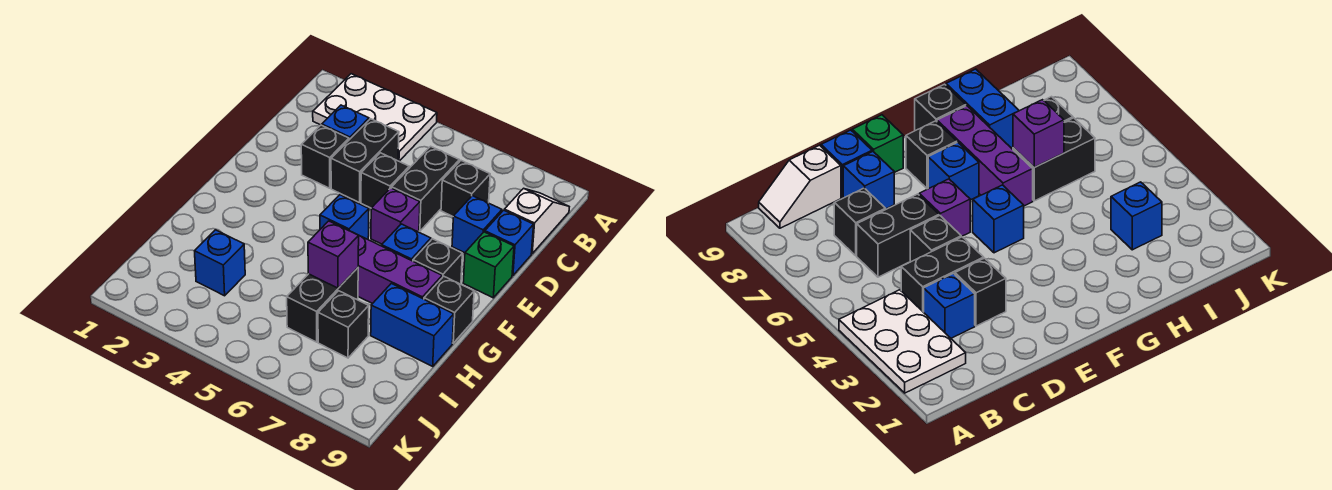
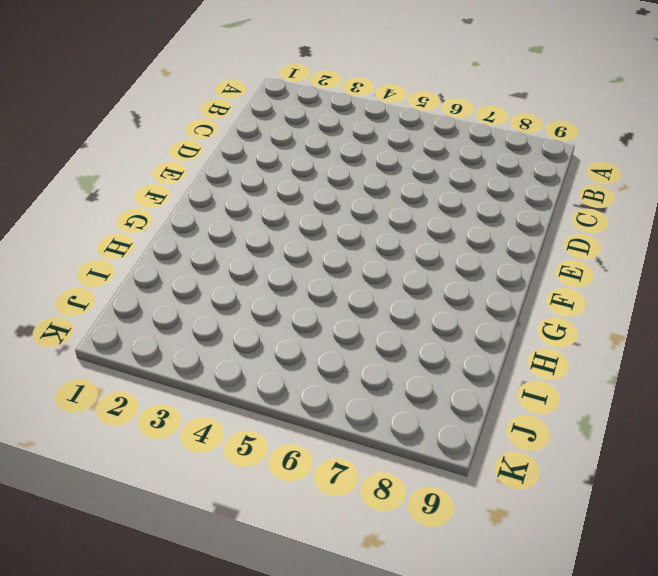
none -> white 2x3 plate [313,74,437,161]
none -> white 1x2 slope [504,188,569,254]
none -> blue 1x1 brick [322,105,369,140]

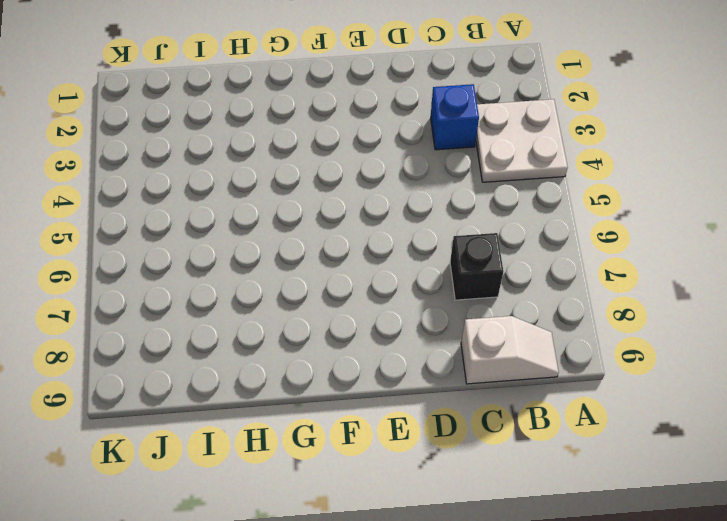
white 2x2 plate [476,99,568,182] -> white 2x3 plate [313,74,437,161]
none -> black 1x2 brick [331,119,399,203]
none -> black 1x2 brick [392,146,459,231]
none -> black 1x1 brick [301,125,349,188]

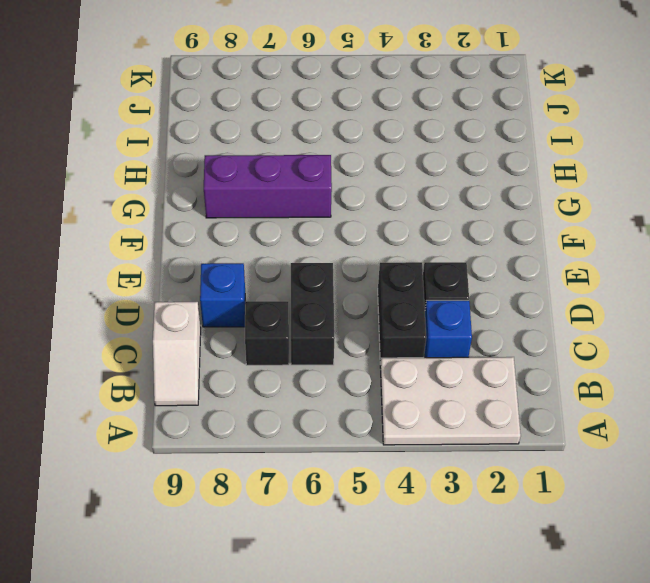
none -> black 1x1 brick [361,153,409,208]
none -> blue 1x1 brick [485,210,534,276]
none -> purple 1x1 brick [371,188,420,244]

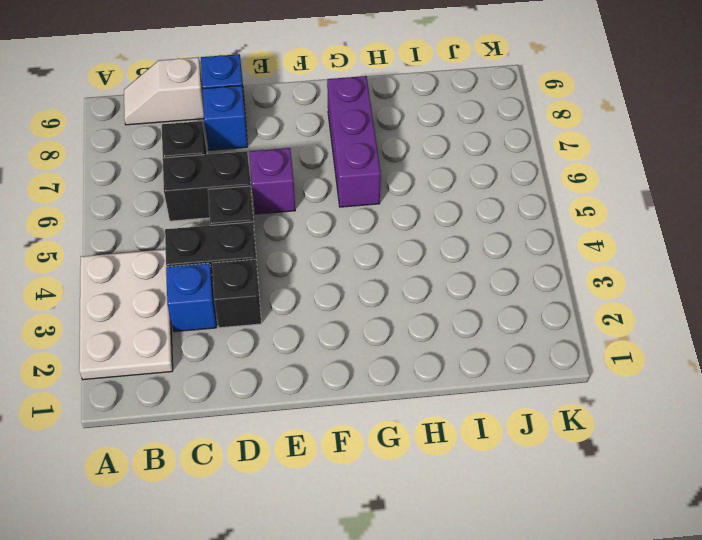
none -> green 1x1 brick [463,232,514,298]
none -> blue 1x1 brick [320,195,369,239]
none -> blue 1x1 brick [382,224,431,261]

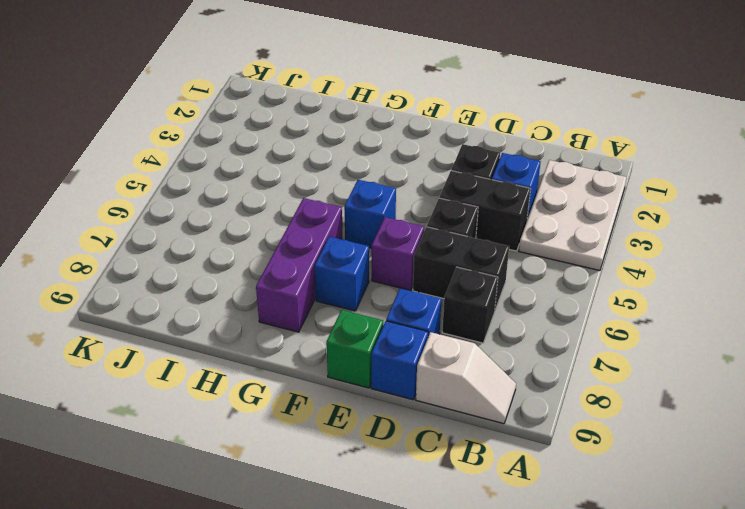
none -> black 1x1 brick [413,239,462,284]
none -> black 1x1 brick [424,276,474,343]
none -> black 1x2 brick [287,268,358,342]

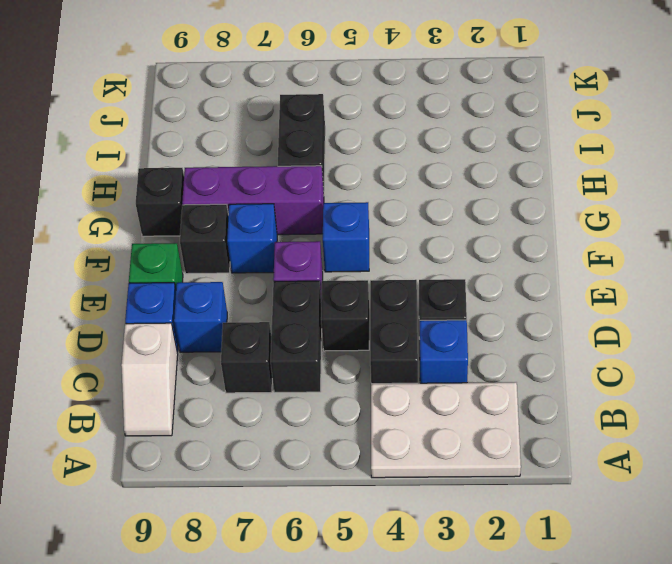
none -> blue 1x2 brick [371,283,454,366]
none -> blue 1x1 brick [195,230,245,296]
none -> black 1x1 brick [318,291,369,358]

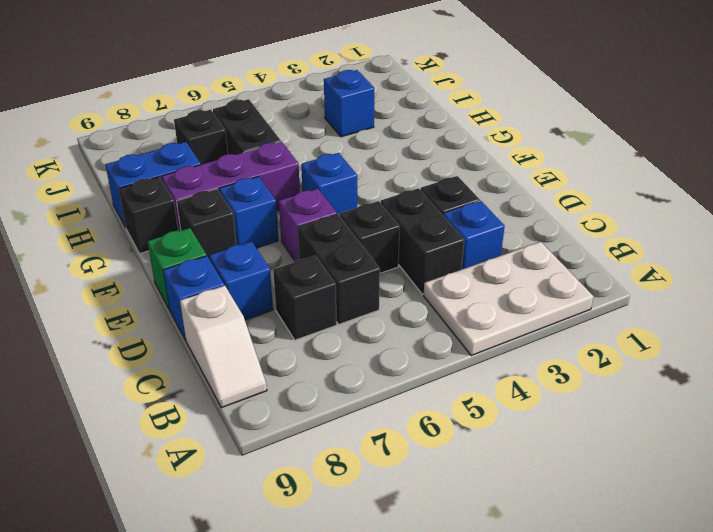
none -> purple 1x1 brick [308,221,359,288]

